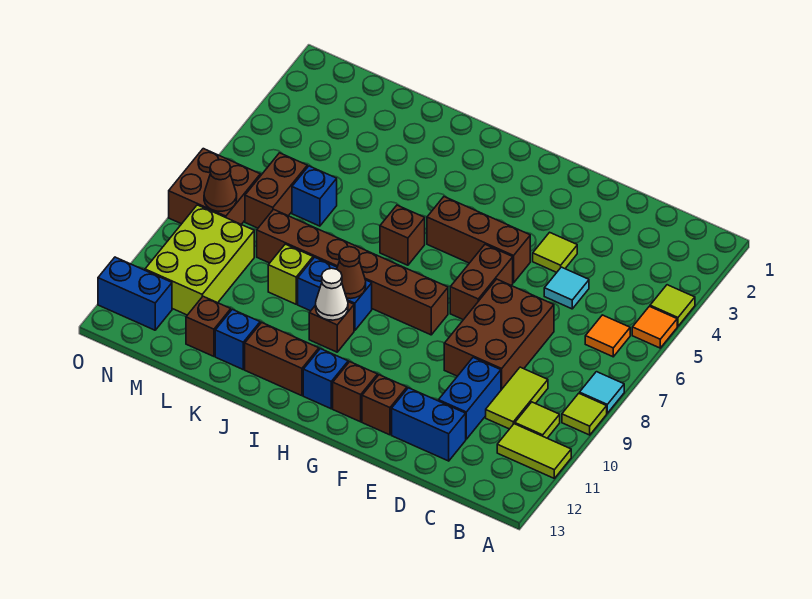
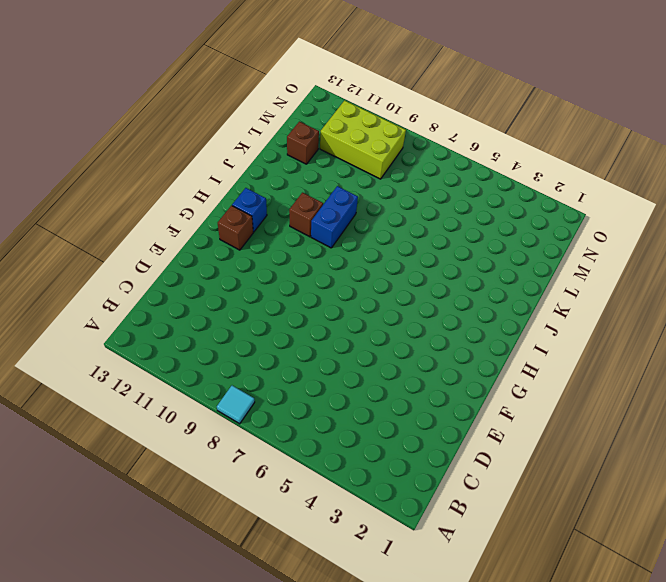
none -> lime 1x1 tile [650,285,695,326]
none -> orange 1x1 tile [632,306,677,348]
none -> lime 1x1 tile [562,393,607,435]
none -> lime 1x2 tile [497,424,571,478]

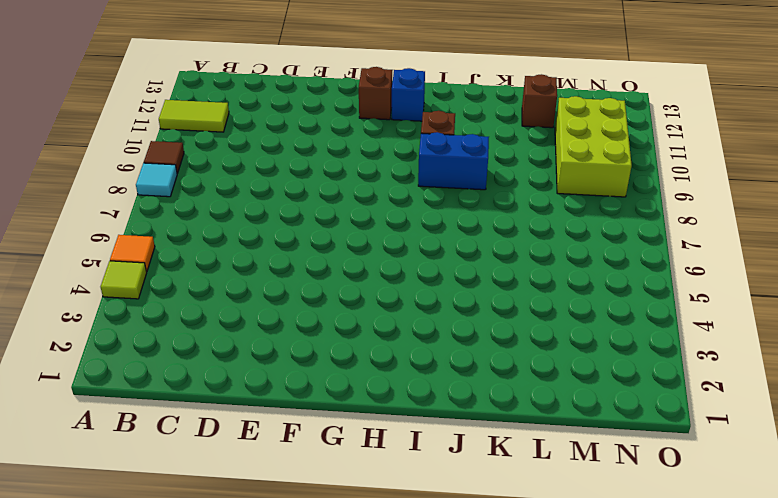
brown 1x1 tile [144,141,184,173] -> lime 1x1 tile [562,393,607,435]
none -> orange 1x1 tile [585,315,630,357]
none -> lime 1x1 tile [515,402,560,438]
none -> lime 1x2 tile [486,367,548,429]
none -> cyan 1x1 tile [544,267,589,309]

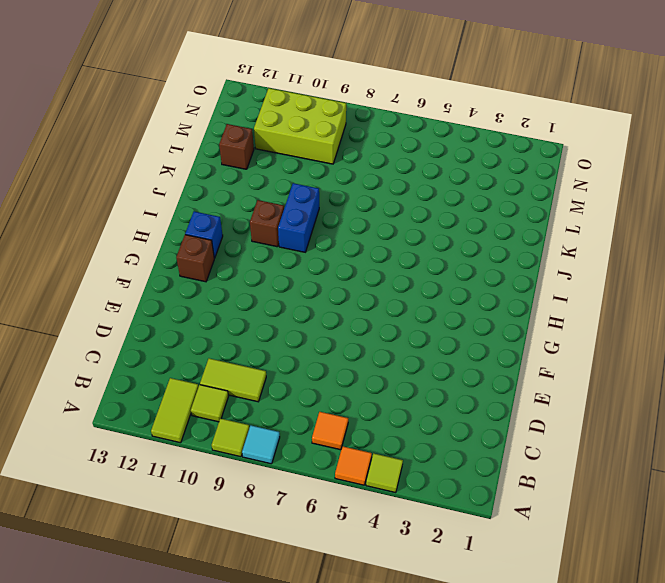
none -> cyan 1x1 tile [544,267,589,309]
none -> brown 2x3 brick [444,279,554,390]
none -> blue 1x2 brick [439,358,501,439]
none -> blue 1x2 brick [392,388,466,461]

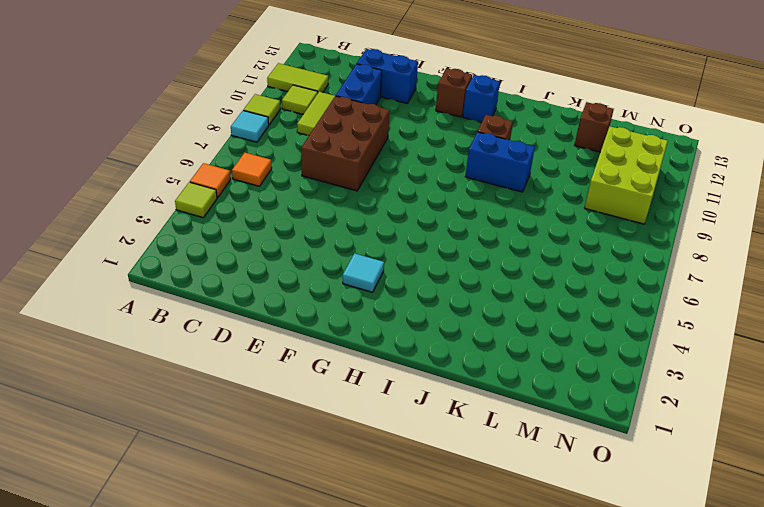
cyan 1x1 tile [343,253,384,292] -> cyan 1x1 tile moved to [544,267,589,309]
none -> lime 1x1 tile [533,232,577,272]
none -> brown 1x3 brick [427,197,530,283]
none -> brown 1x2 brick [450,245,513,320]
none -> brown 1x1 brick [362,375,407,435]

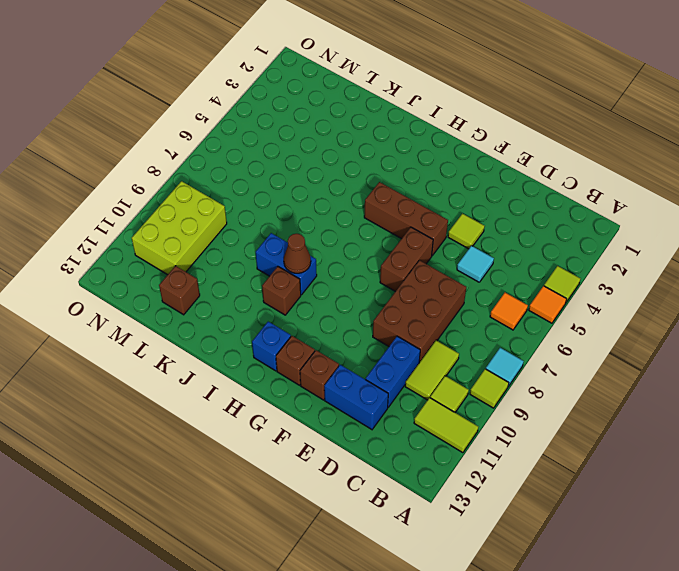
none -> brown 1x6 brick [257,209,448,335]
none -> brown 1x1 brick [380,205,425,265]
none -> brown 1x2 brick [245,322,319,396]
none -> lime 1x1 brick [268,244,313,304]

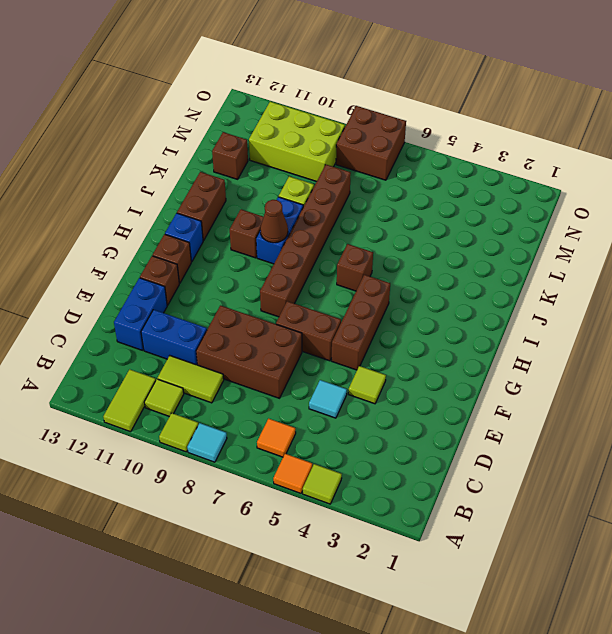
none -> blue 1x1 brick [215,309,260,369]
none -> blue 1x1 brick [292,166,337,226]
none -> brown 1x2 brick [245,153,307,228]
none -> blue 1x2 brick [98,257,172,330]

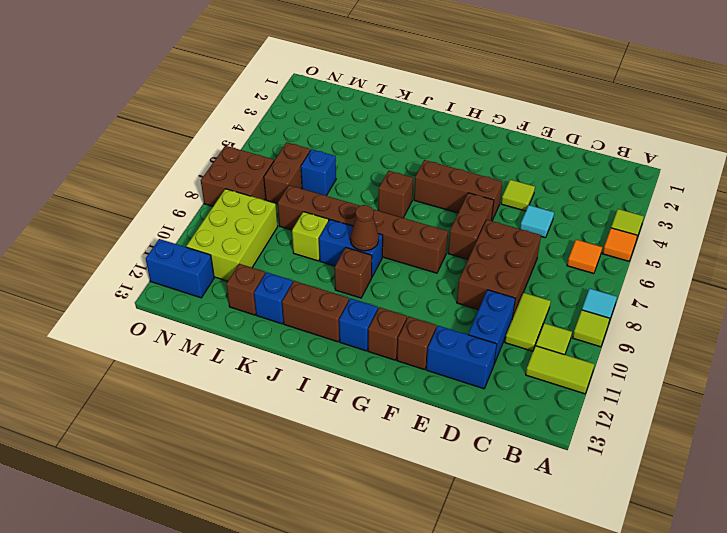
none -> white 1x1 cone [316,268,348,320]
none -> brown 1x1 cone [204,160,237,211]

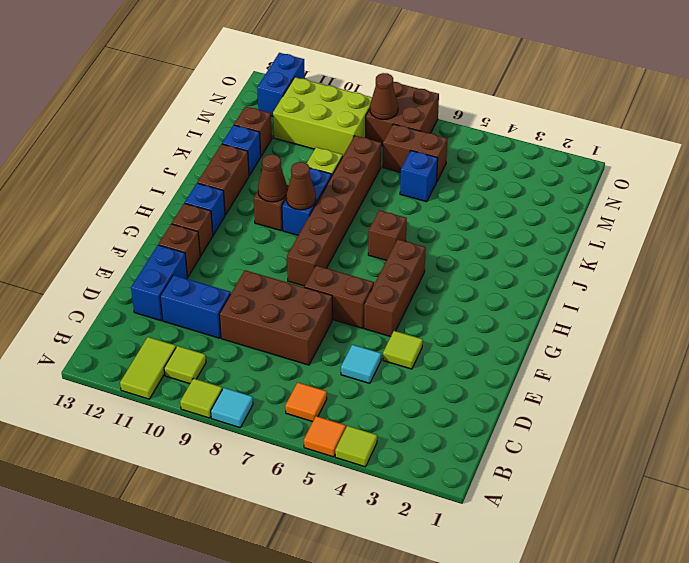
brown 1x1 cone [258,154,287,202] -> white 1x1 cone [316,268,348,320]
none -> lime 1x2 tile [486,367,548,429]

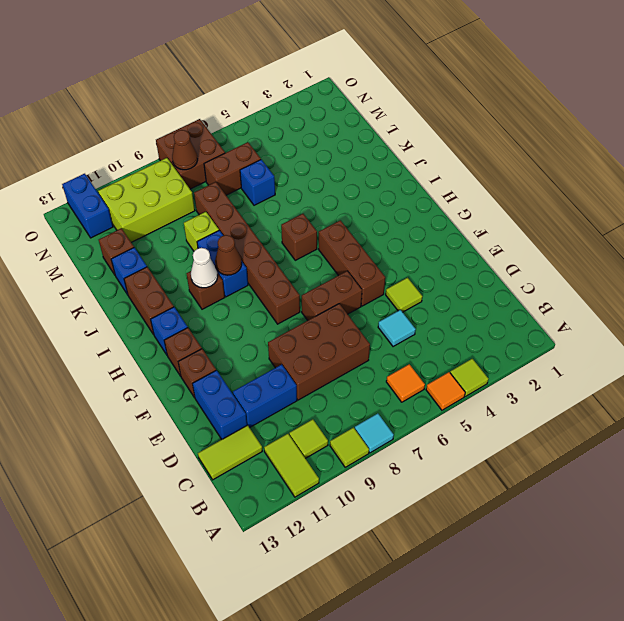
lime 1x2 tile [198,425,262,480] -> lime 1x2 tile moved to [486,367,548,429]

